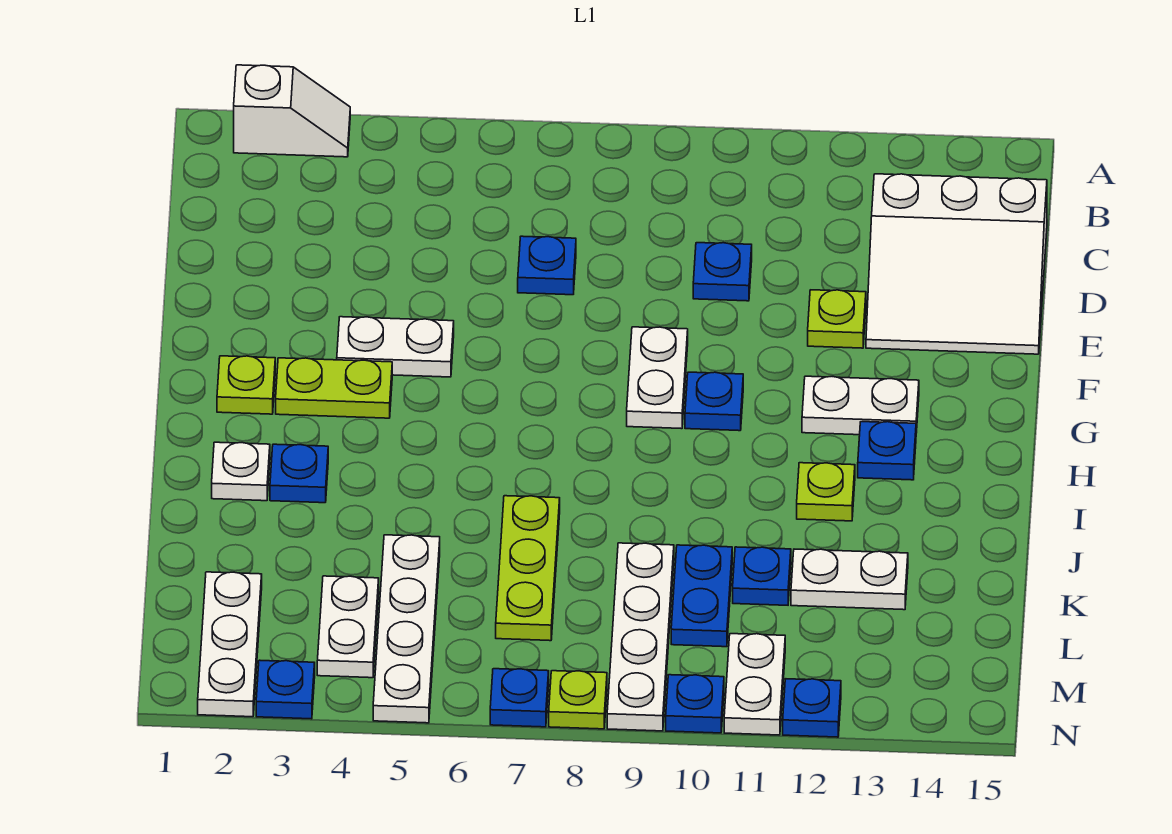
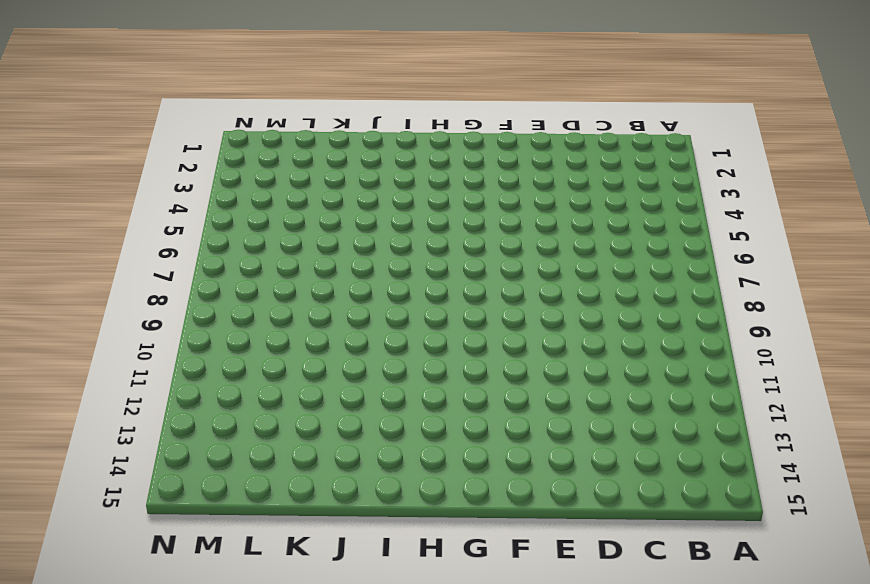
none -> white 1x2 slope [234,65,350,157]
none -> white 3x3 slope [866,174,1047,354]
none -> blue 1x1 plate [518,236,576,295]

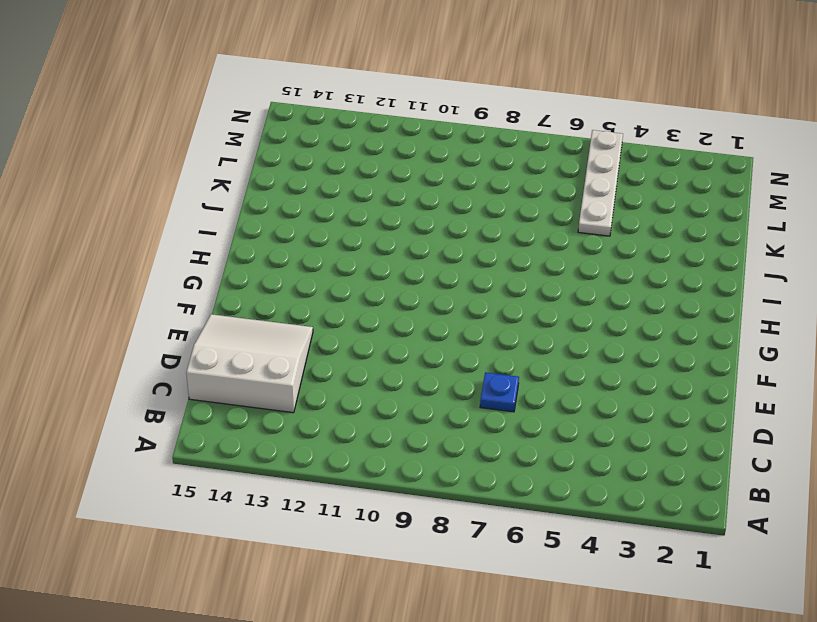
none -> white 1x2 slope [234,65,350,157]
none -> blue 1x1 plate [693,243,752,301]
none -> lime 1x1 plate [808,290,866,348]

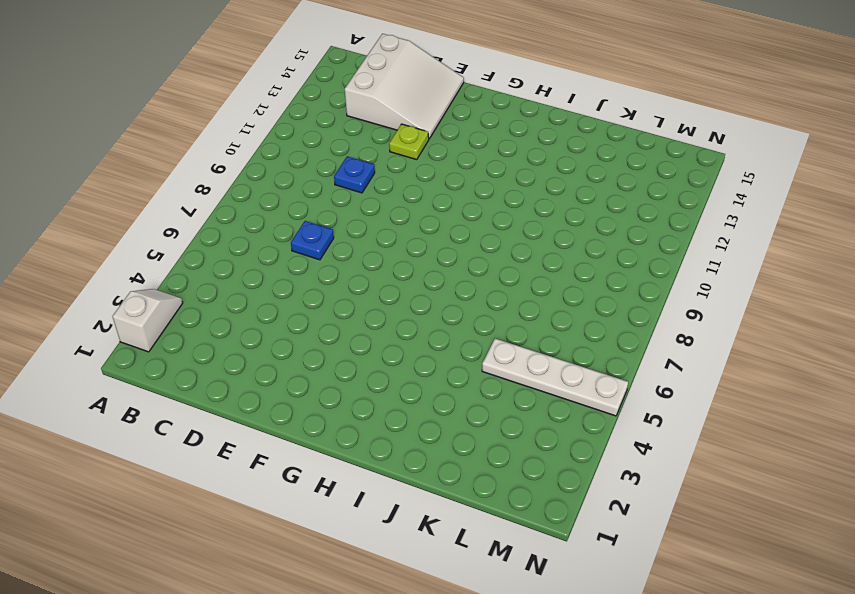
none -> white 1x2 plate [337,317,454,377]
none -> white 1x2 plate [627,327,688,429]
none -> lime 1x1 plate [217,356,275,414]

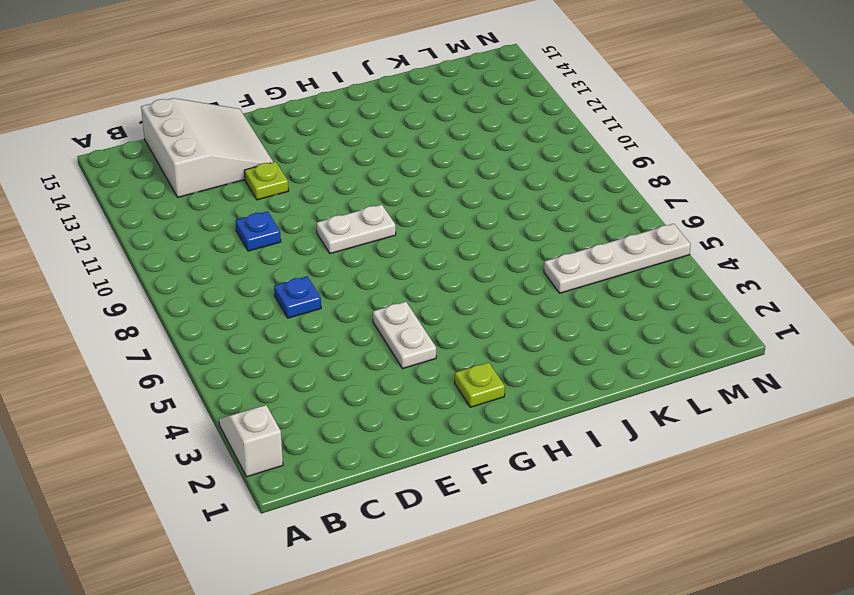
none -> lime 1x2 plate [276,358,392,418]
none -> blue 1x1 plate [685,372,743,431]
none -> white 1x2 plate [802,376,919,435]

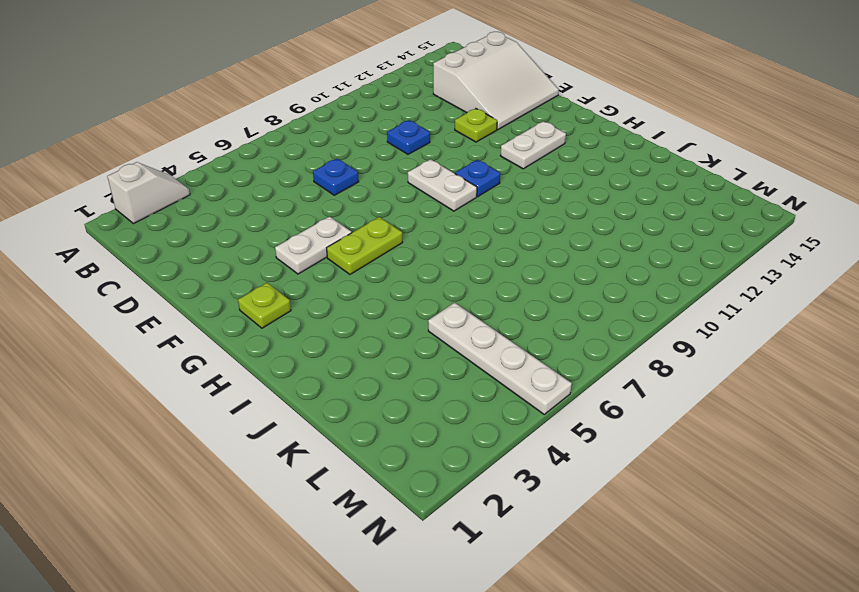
lime 1x2 plate [327,217,403,274] -> lime 1x2 plate moved to [276,358,392,418]
none -> blue 1x1 plate [858,422,916,480]
none -> white 1x1 plate [212,442,270,501]
none -> blue 1x1 plate [270,444,328,503]

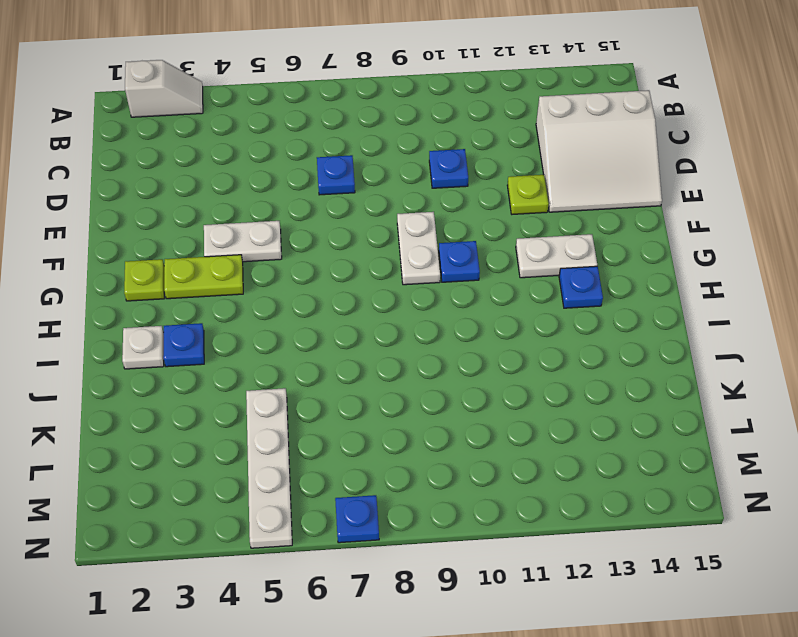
none -> lime 1x1 plate [797,463,855,521]
none -> lime 1x3 plate [496,496,560,641]
none -> white 1x4 plate [607,543,674,731]

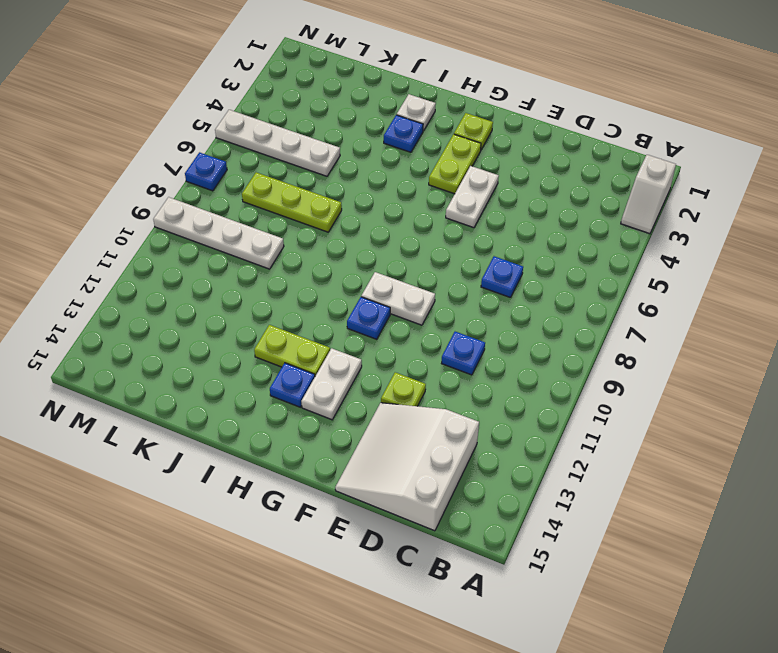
lime 1x2 plate [254,325,330,376] -> lime 1x1 plate [797,463,855,521]
none -> blue 1x2 plate [671,545,732,647]
none -> blue 1x1 plate [733,547,791,605]
none -> white 1x2 plate [791,549,908,610]

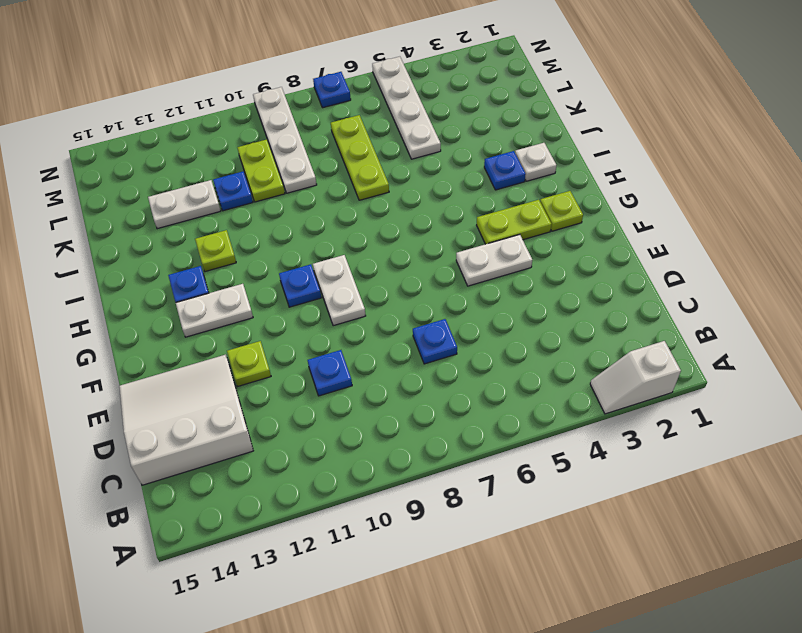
lime 1x2 plate [237,140,285,202] -> blue 1x2 plate [671,545,732,647]
none -> white 1x3 plate [198,572,262,717]
none -> white 1x2 plate [317,576,379,678]
none -> white 1x2 plate [724,634,785,735]

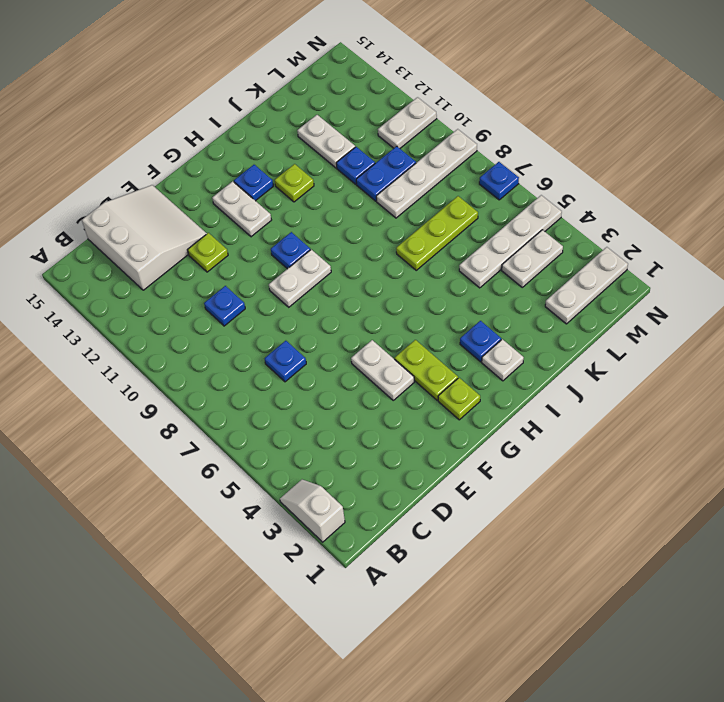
none -> blue 1x1 plate [256,660,315,719]
none -> lime 1x1 plate [549,671,607,729]
none -> blue 1x1 plate [666,675,724,733]

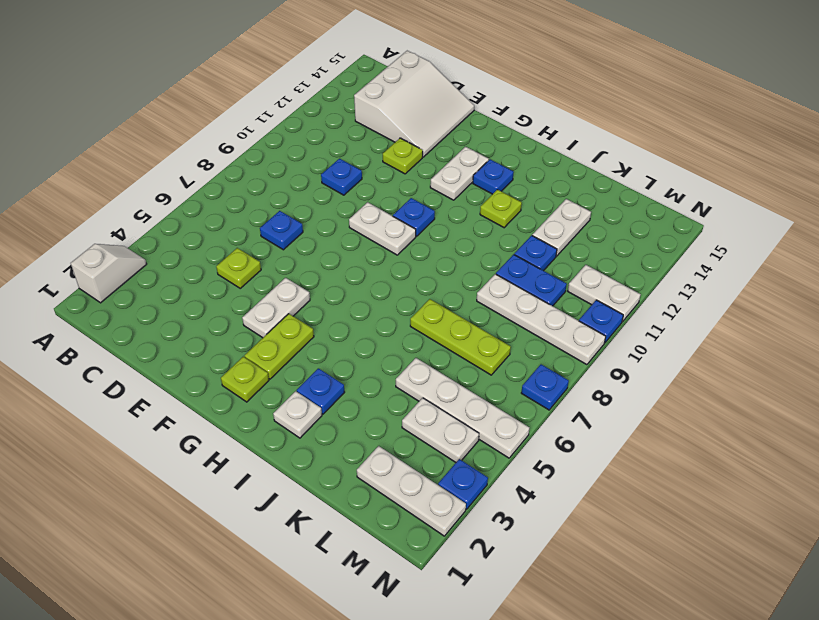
lime 1x1 plate [216,248,261,288] -> lime 1x1 plate moved to [549,671,607,729]
none -> blue 1x1 plate [783,679,841,737]

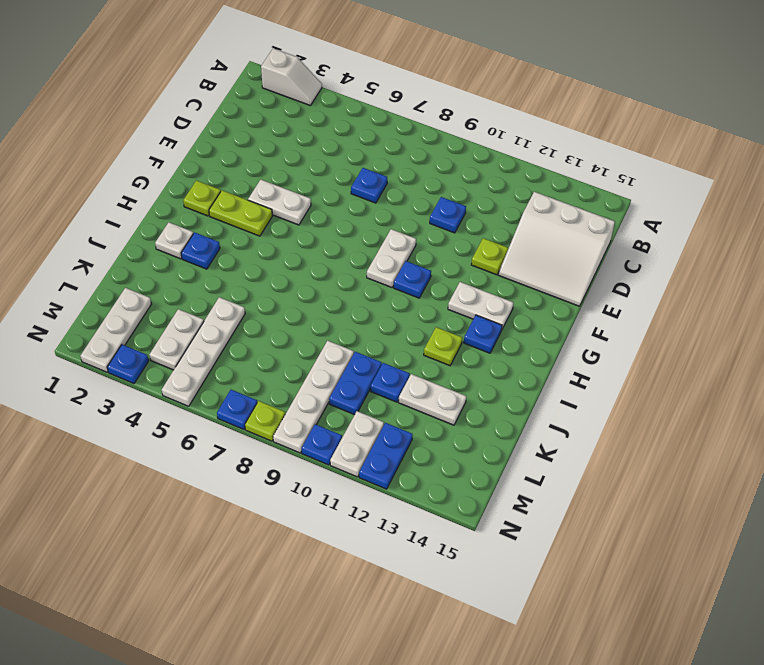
blue 1x2 plate [359,423,413,489] -> blue 1x1 plate [783,679,841,737]
none -> lime 1x3 plate [496,496,560,641]

